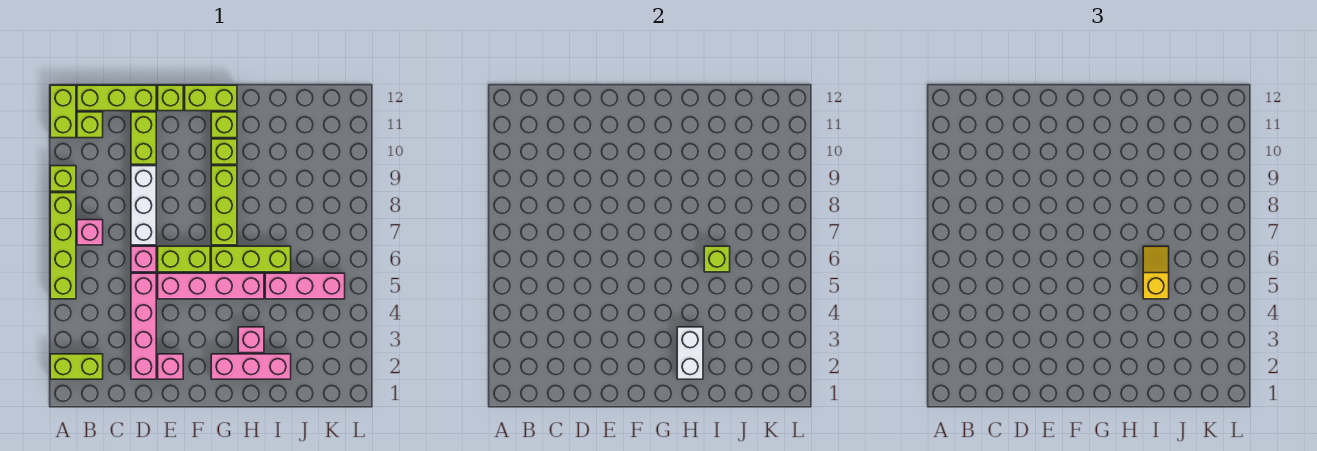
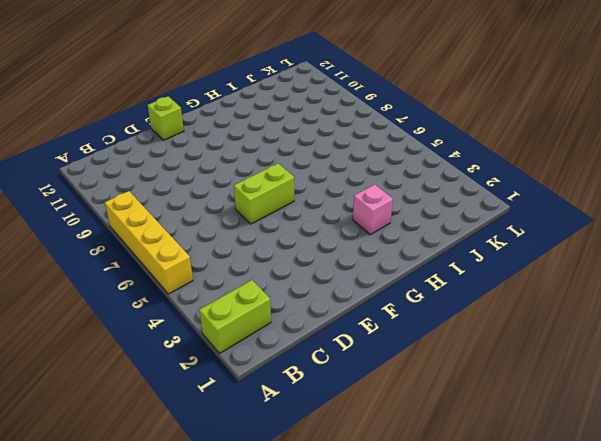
yellow 1x4 brick [105,191,193,294] -> lime 1x4 brick [50,193,76,299]
none -> lime 1x1 brick [50,166,76,191]
none -> lime 1x2 brick [50,85,76,138]
none -> pink 1x1 brick [77,220,103,245]

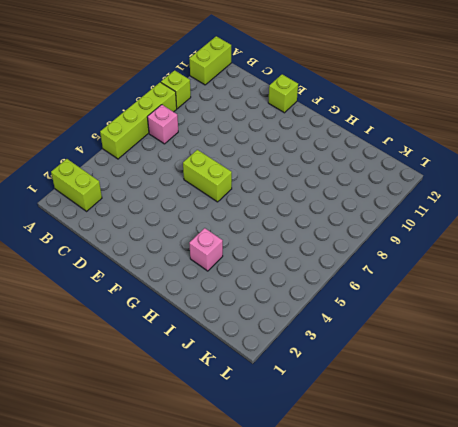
none -> lime 1x1 brick [77,112,103,138]
none -> lime 1x3 brick [77,85,156,111]
none -> pink 1x4 brick [131,273,156,379]

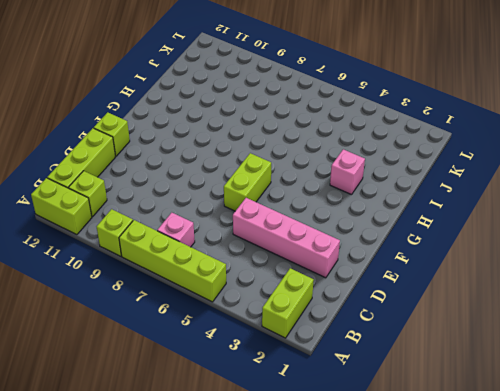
none -> pink 1x1 brick [131,246,156,272]
none -> white 1x3 brick [131,166,156,245]
none -> lime 1x2 brick [131,112,156,164]

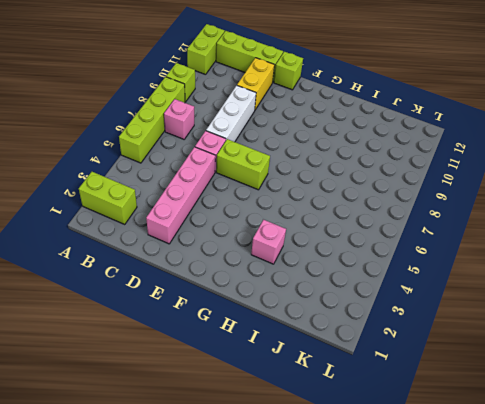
yellow 1x2 brick [237,58,275,110] -> lime 1x2 brick [131,112,156,164]
none -> lime 1x1 brick [77,112,103,138]
none -> pink 1x1 brick [158,354,183,379]
none -> pink 1x4 brick [158,273,264,299]

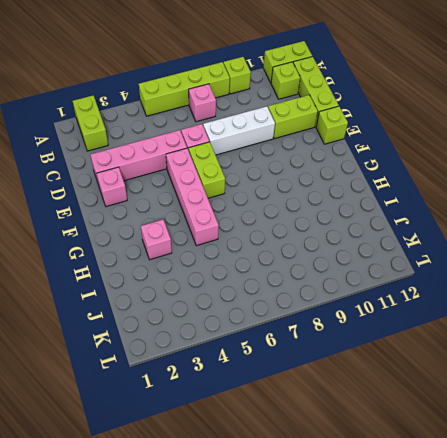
none -> lime 1x2 brick [185,85,237,111]
none -> pink 1x3 brick [211,354,291,379]
none -> lime 1x3 brick [211,246,291,272]

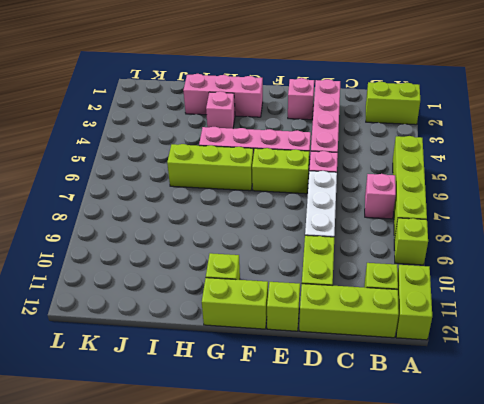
none -> lime 1x3 brick [211,166,237,245]
none -> lime 1x1 brick [211,139,237,164]
none -> pink 1x3 brick [265,273,345,299]

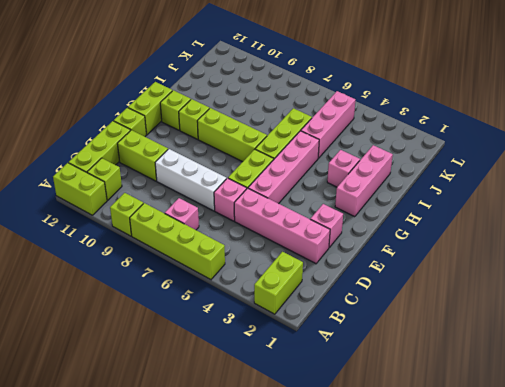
none -> white 1x2 brick [677,327,703,379]
none -> lime 1x1 brick [704,246,730,272]
none -> yellow 1x2 slope [1143,246,1169,299]

